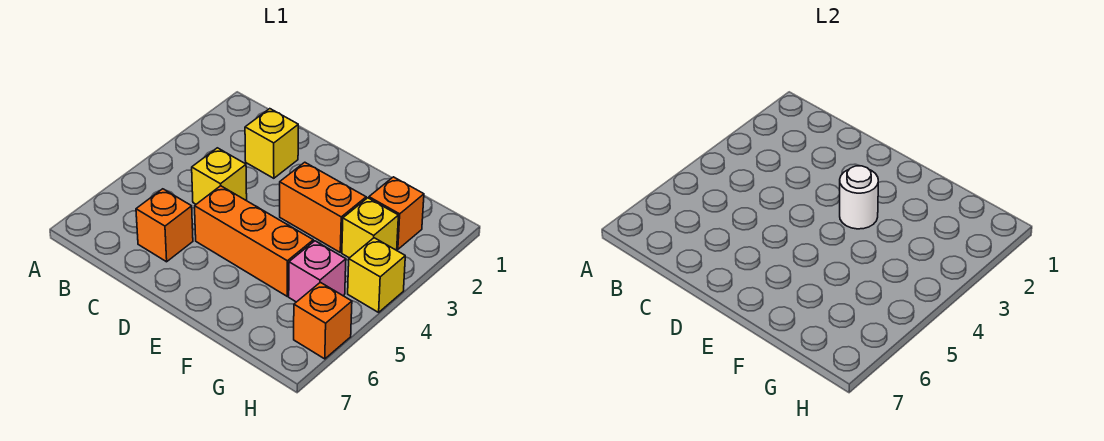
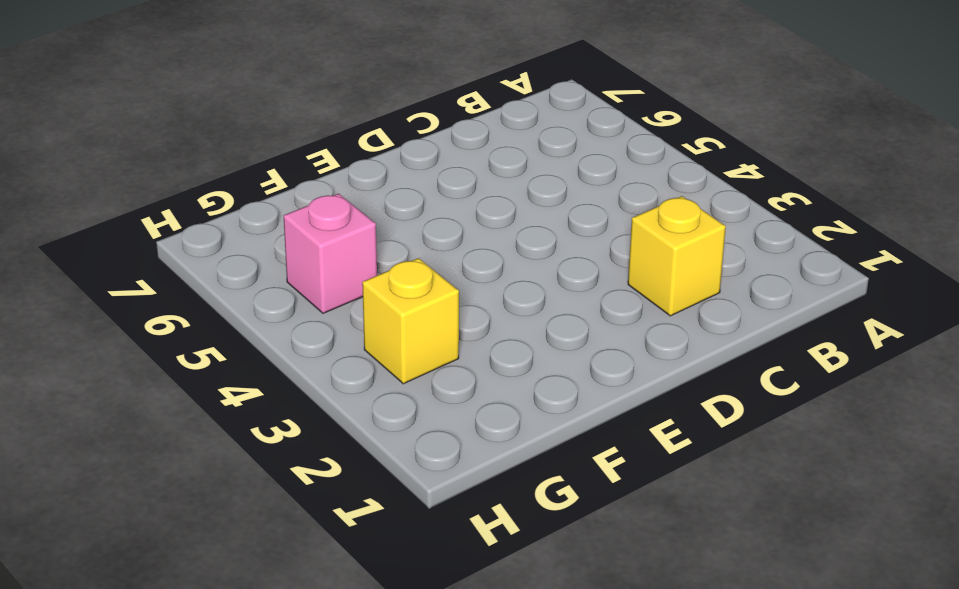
none -> yellow 1x1 brick [192,148,247,204]
none -> orange 1x1 brick [136,189,193,262]

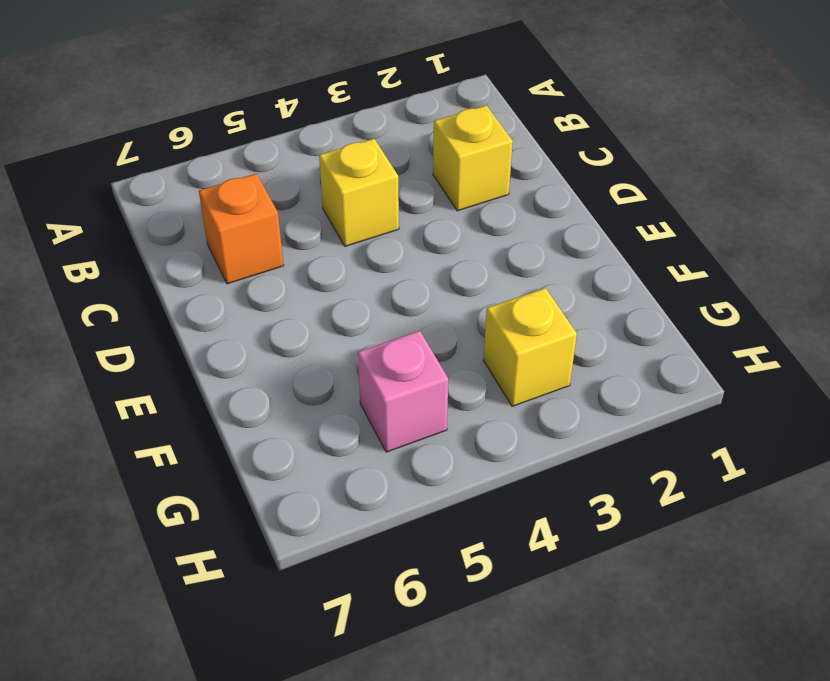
none -> orange 1x3 brick [195,186,313,296]
none -> orange 1x2 brick [280,162,366,252]

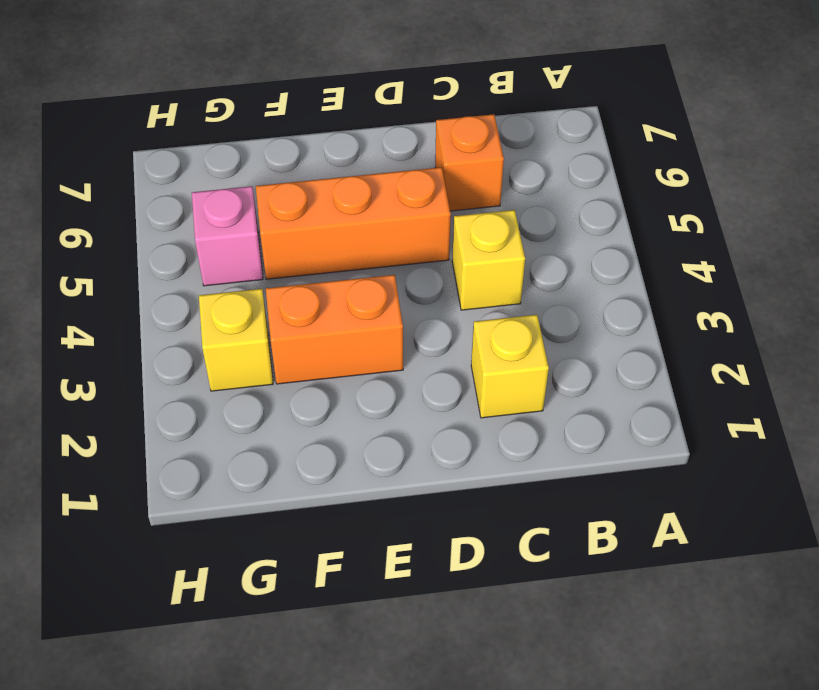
none -> orange 1x1 brick [369,177,424,249]
none -> yellow 1x1 brick [348,238,405,312]

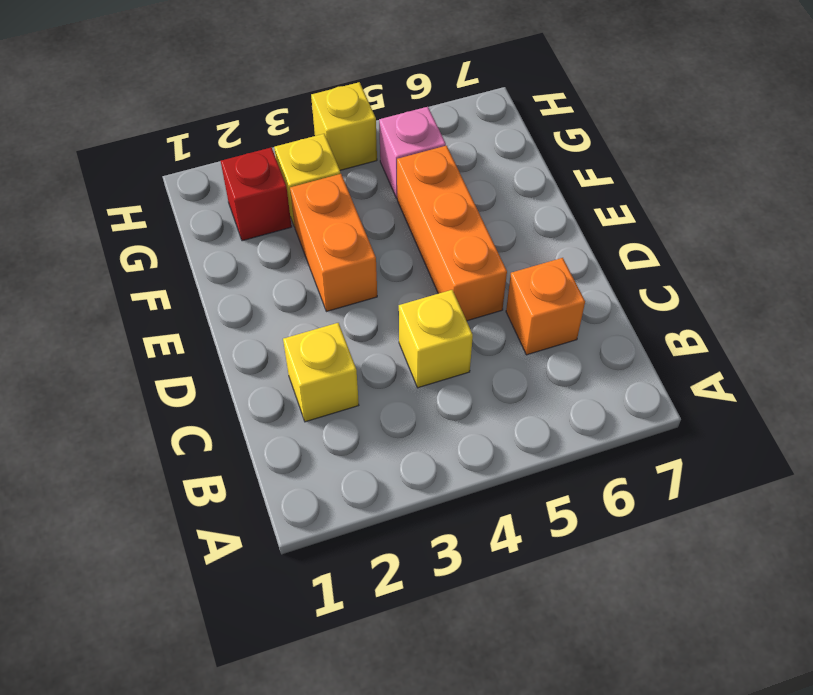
red 1x1 brick [221,147,292,241] -> orange 1x1 brick [369,177,424,249]
none -> orange 1x1 brick [294,282,352,359]
none -> white 1x1 round brick [840,166,878,229]

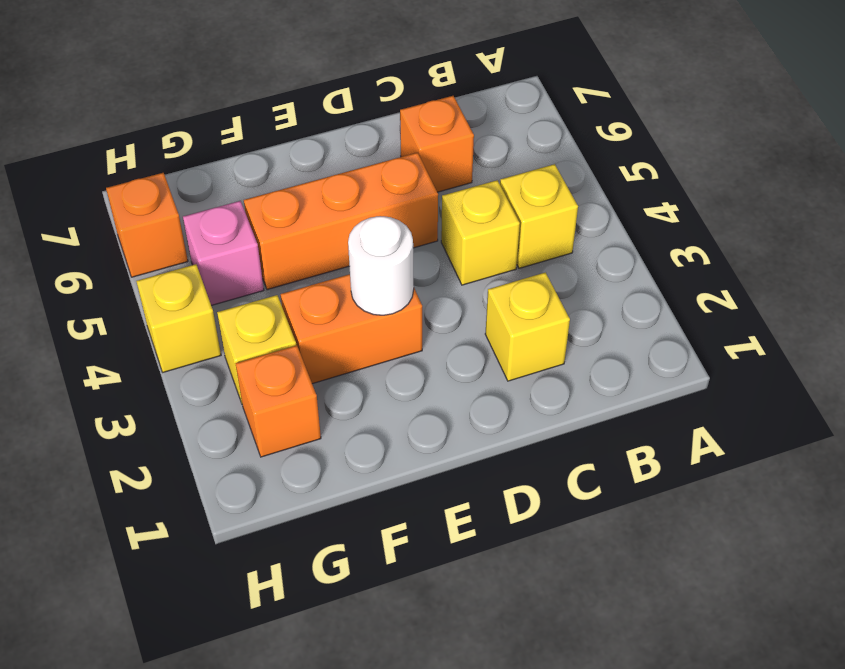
yellow 1x1 brick [500,164,578,268] -> none

